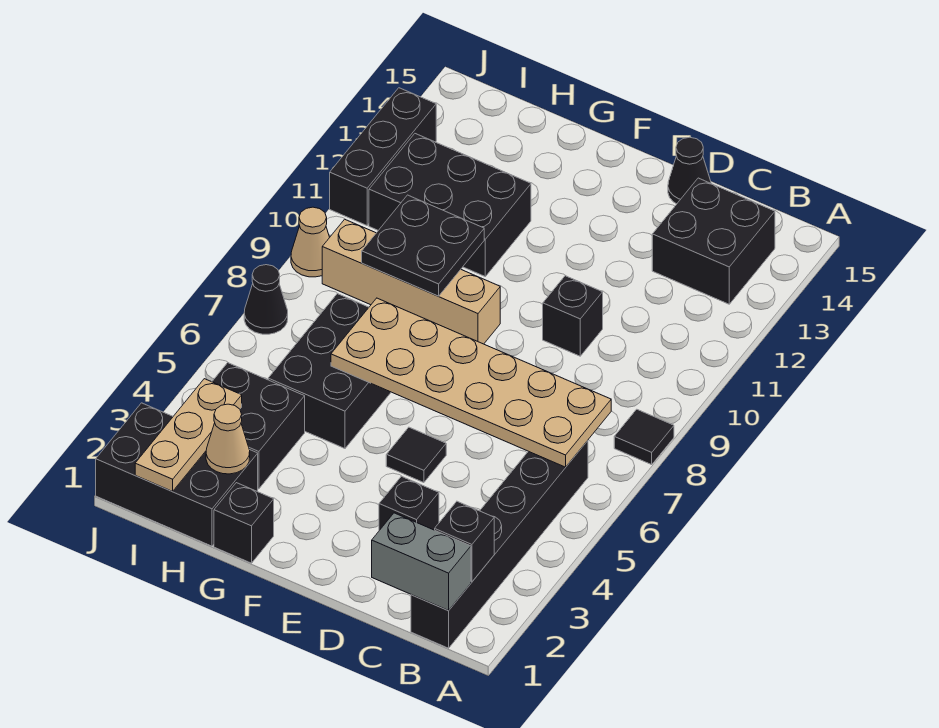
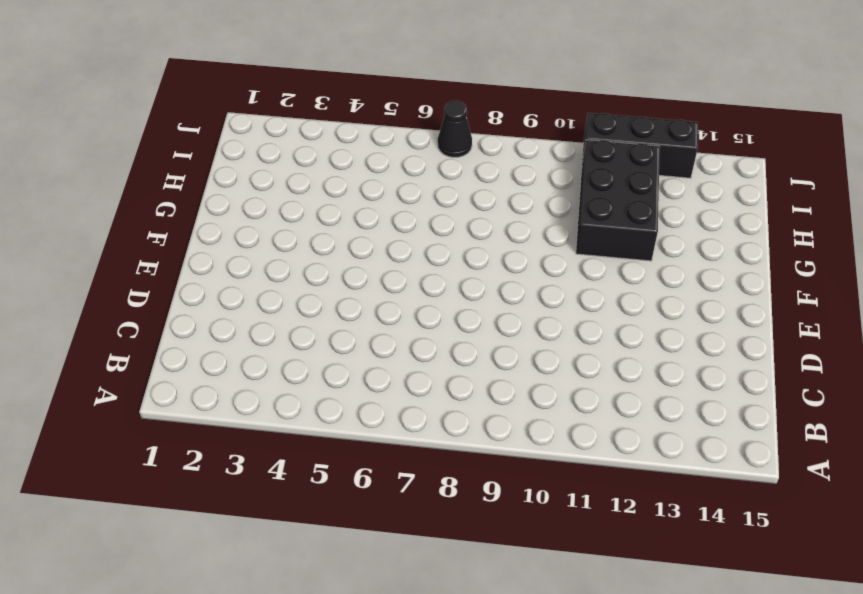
none -> black 1x1 tile [614,409,674,465]
none -> black 1x6 brick [411,441,588,648]
none -> black 2x2 brick [652,178,775,304]

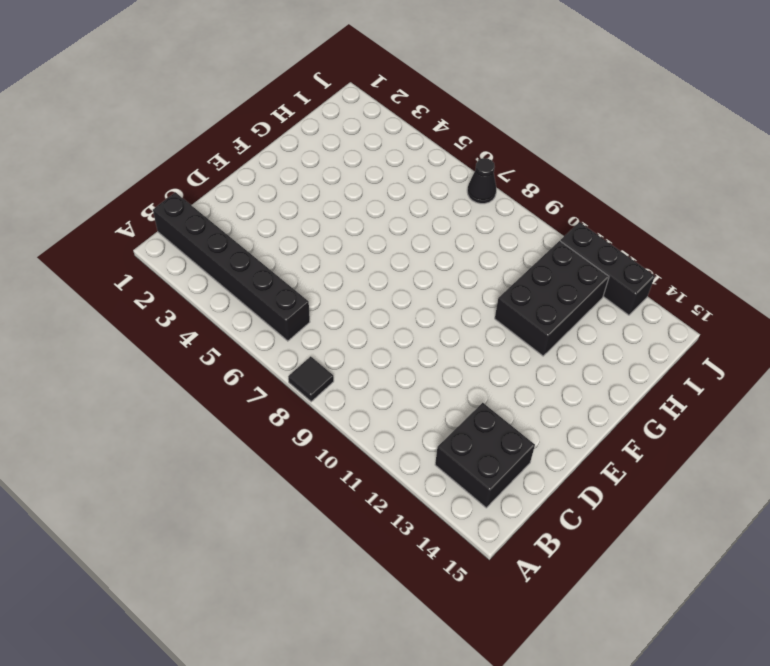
none -> black 1x1 brick [379,476,439,531]
none -> black 1x1 brick [543,276,603,356]
none -> black 1x1 cone [668,137,711,204]

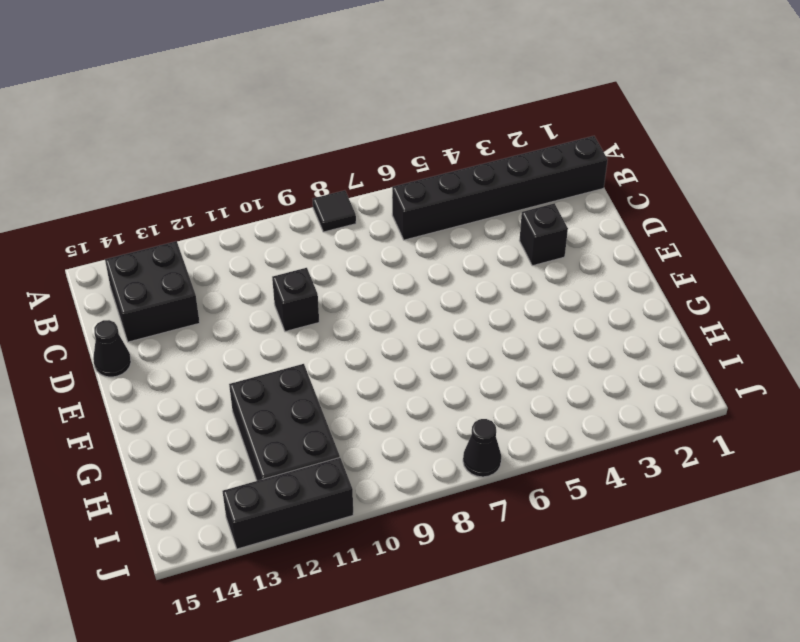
none -> black 1x1 tile [386,427,446,483]
none -> tan 1x4 brick [322,219,500,344]
none -> black 1x1 brick [214,483,274,563]

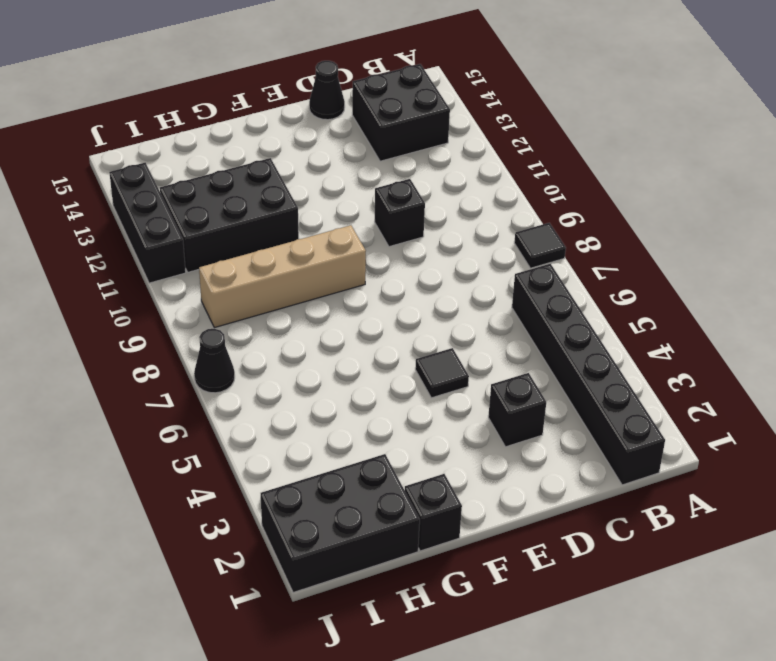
none -> black 2x3 brick [268,294,391,448]
none -> black 2x2 brick [212,363,305,489]
none -> tan 1x1 cone [291,207,330,277]

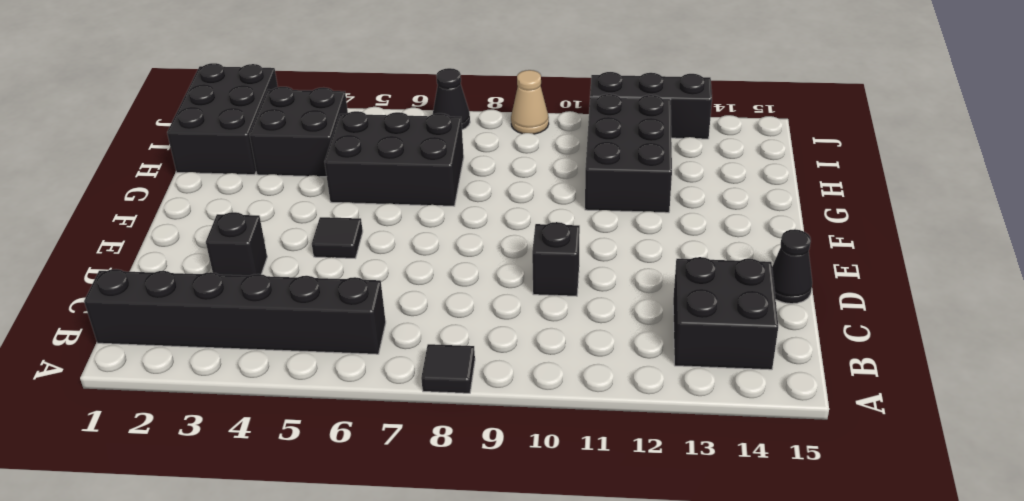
none -> tan 1x4 brick [322,219,500,344]
none -> black 1x1 brick [214,483,274,563]
none -> grey 1x2 brick [372,513,471,610]

